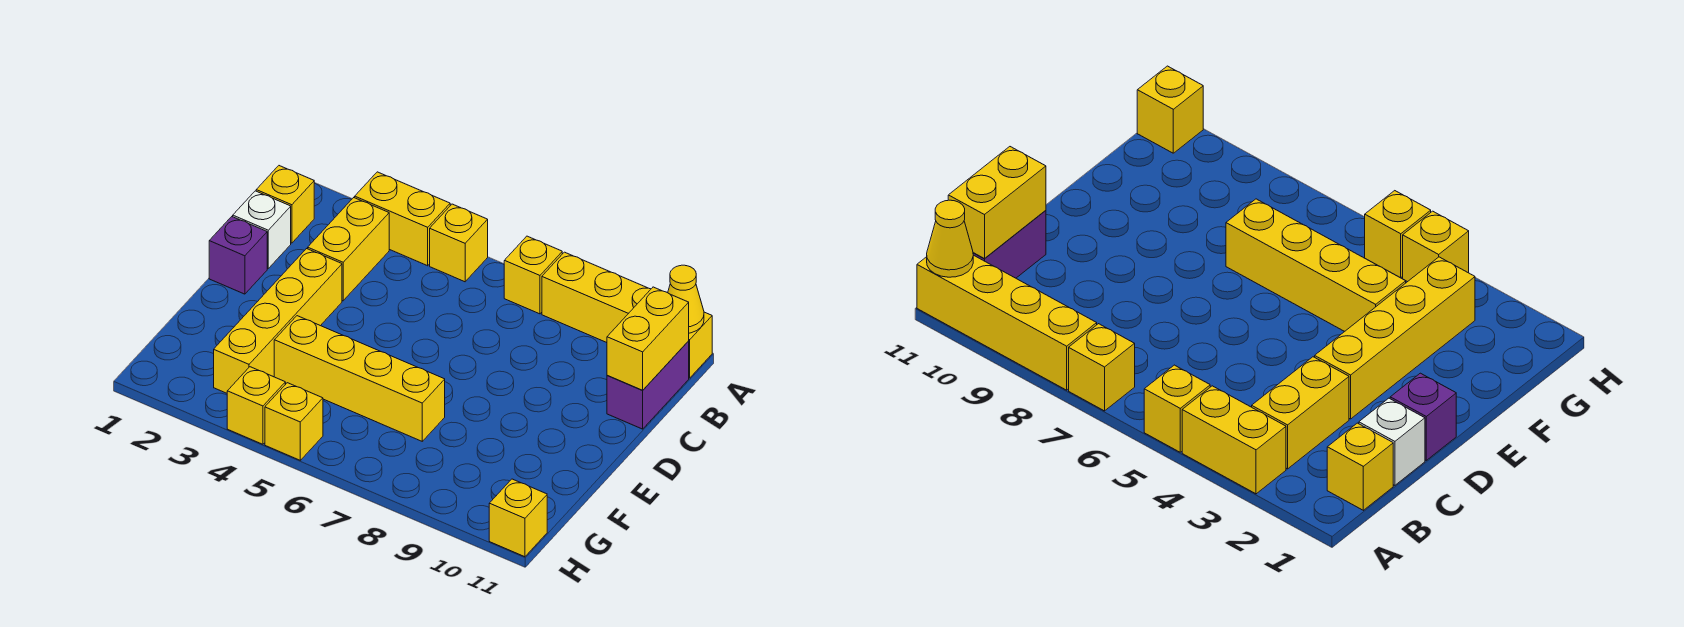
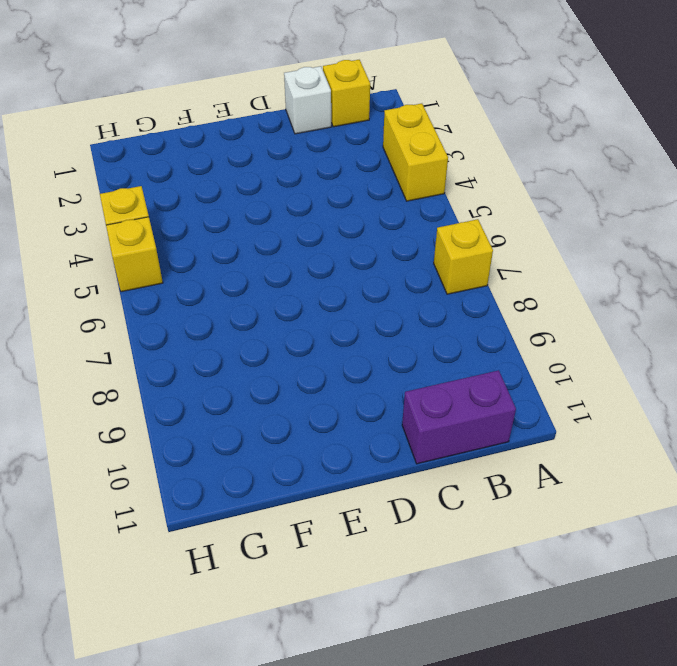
none -> yellow 1x1 brick [430,204,488,282]
none -> yellow 1x4 brick [542,252,712,378]
none -> yellow 1x2 brick [308,198,389,301]

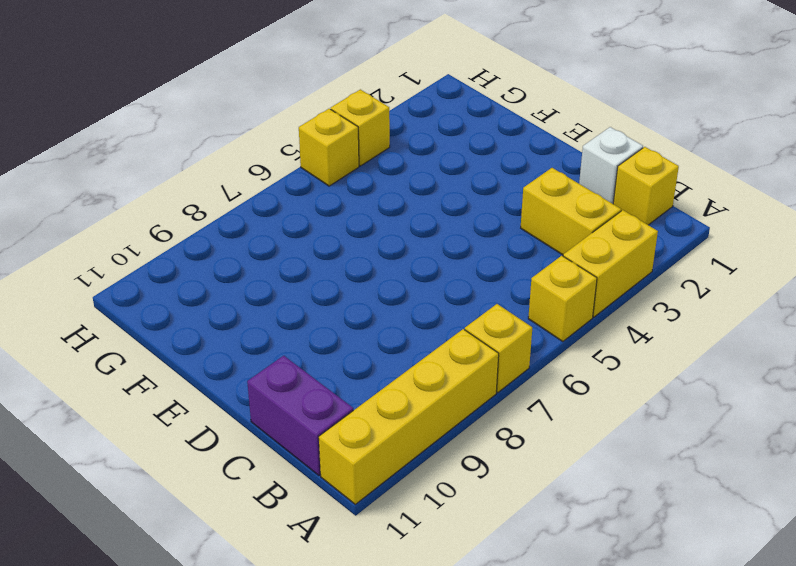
none -> purple 1x1 brick [209,217,267,294]
none -> yellow 1x4 brick [214,249,342,393]
none -> yellow 1x4 brick [274,316,445,441]

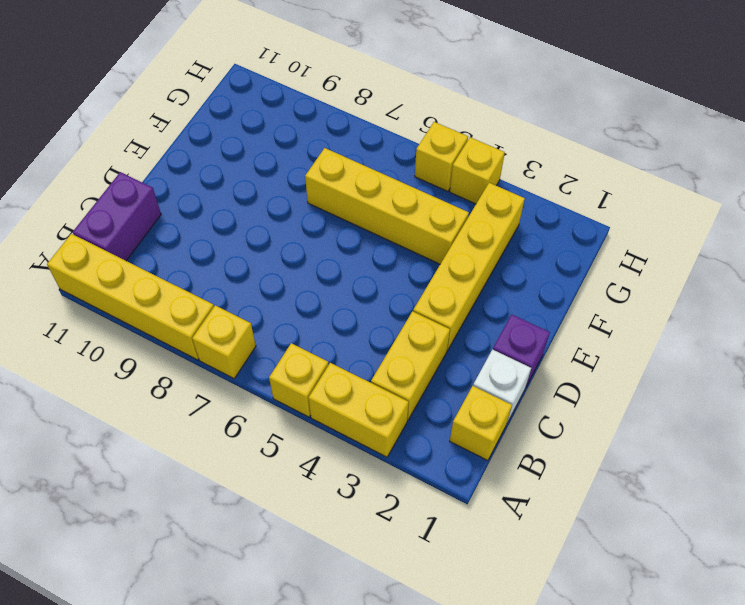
none -> yellow 1x1 brick [489,479,547,557]
none -> yellow 1x1 cone [668,265,704,333]
none -> yellow 1x2 brick [607,287,689,390]

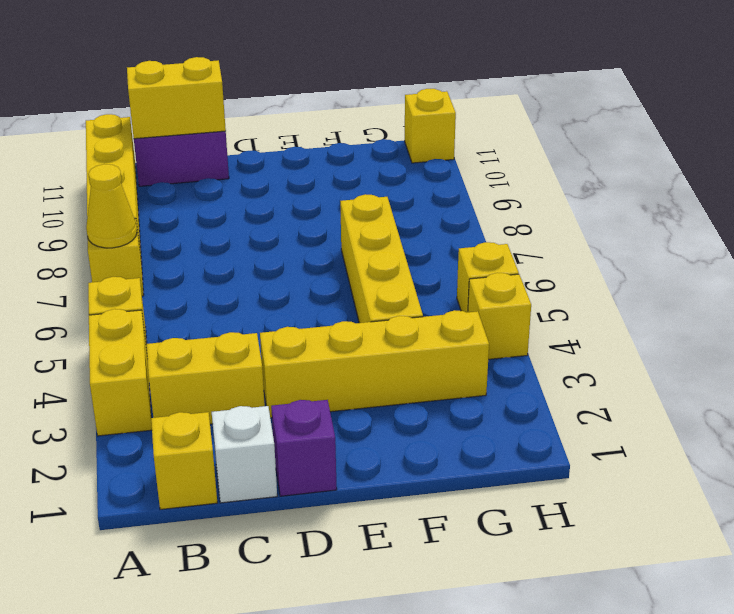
yellow 1x1 cone [86,164,137,248] -> yellow 1x1 cone moved to [668,265,704,333]

